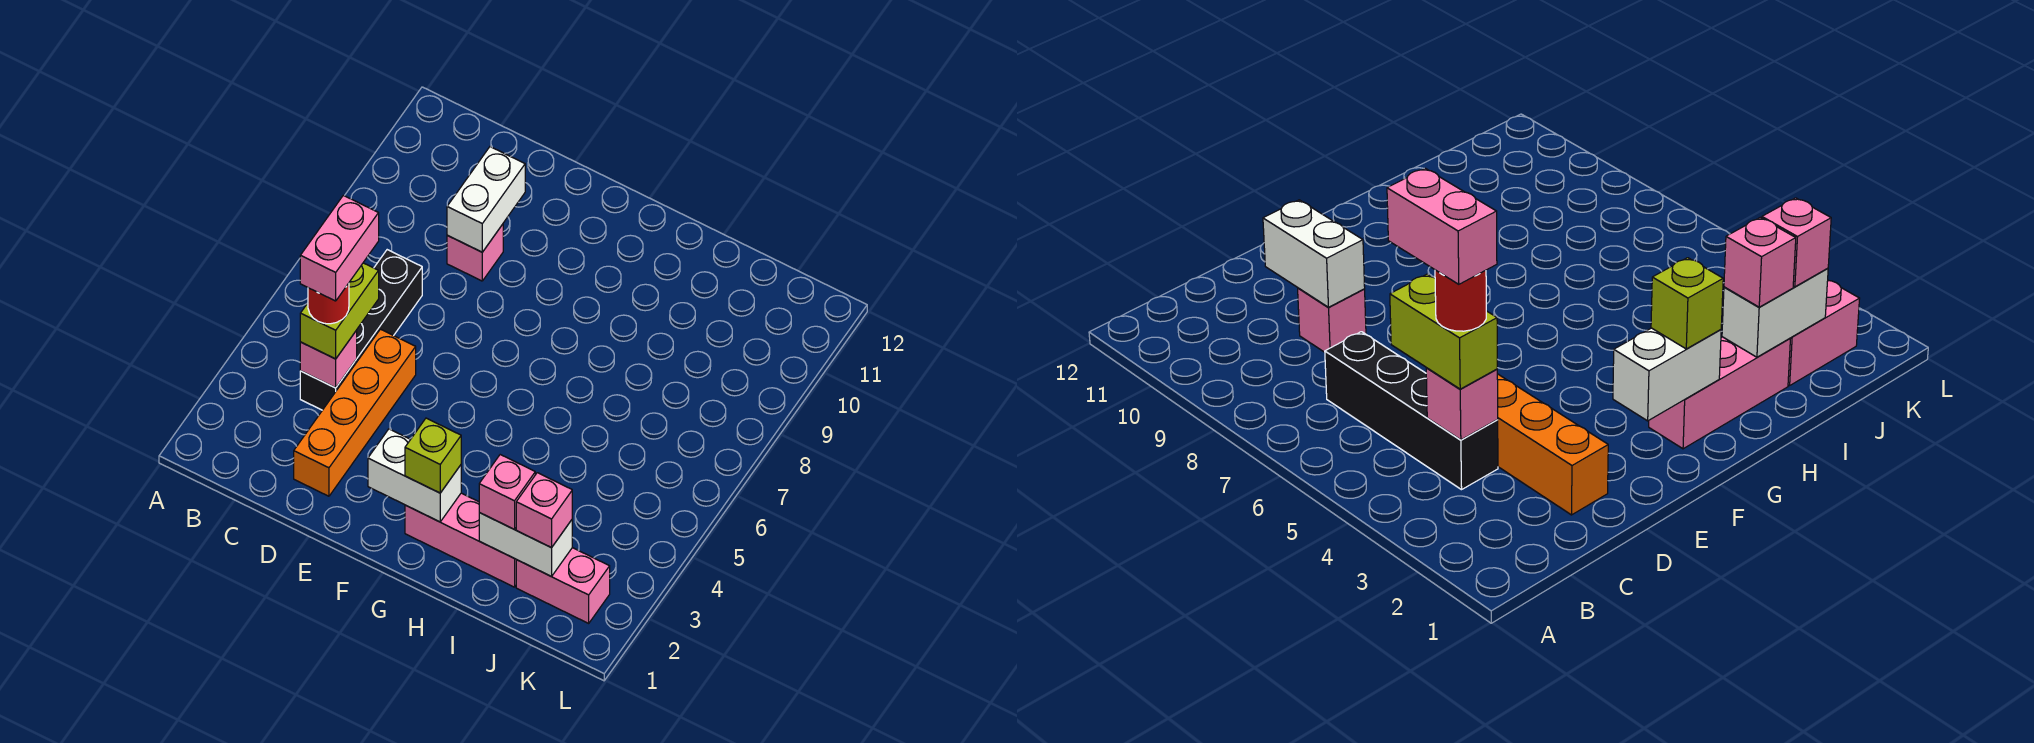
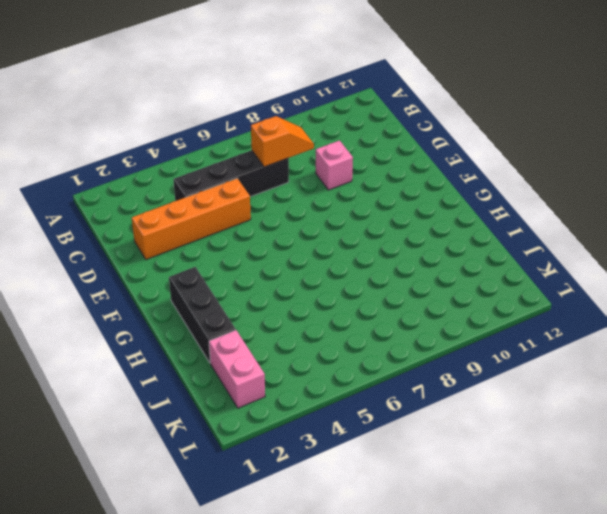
orange 1x2 slope [251,116,314,167] -> none
black 1x3 brick [169,267,236,363] -> pink 1x3 brick [405,493,516,587]
none -> pink 1x1 brick [300,330,357,388]
none -> white 1x2 brick [447,147,525,252]
none -> white 1x2 brick [368,429,461,522]

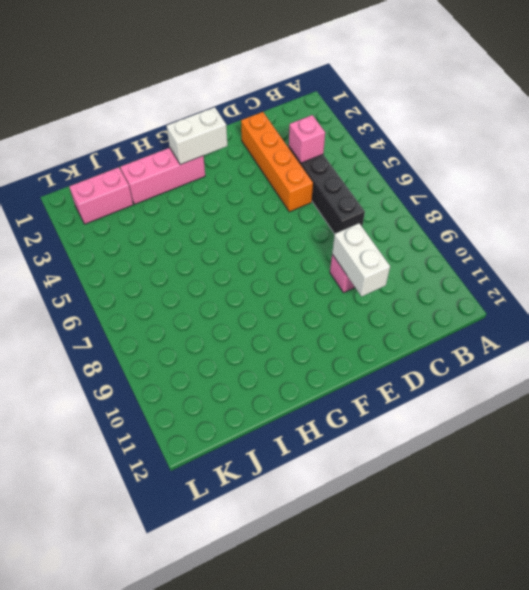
none -> white 1x2 brick [479,513,572,577]
none -> lime 1x2 brick [300,263,379,359]
none -> lime 1x1 brick [405,418,461,493]

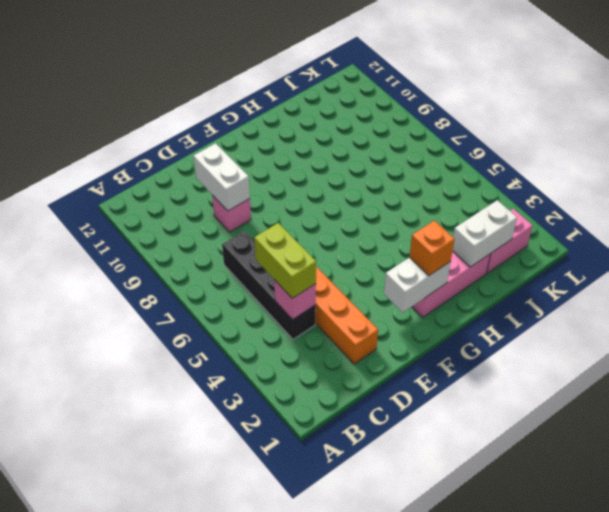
orange 1x1 brick [409,221,455,276] -> lime 1x1 brick [405,418,461,493]
none -> pink 1x1 brick [479,455,535,529]
none -> pink 1x1 brick [516,473,572,548]
none -> red 1x1 round brick [308,283,349,324]

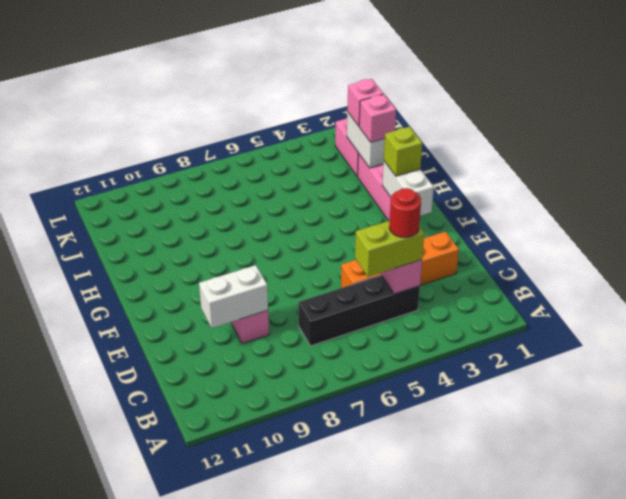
none -> pink 1x2 brick [300,195,379,301]

